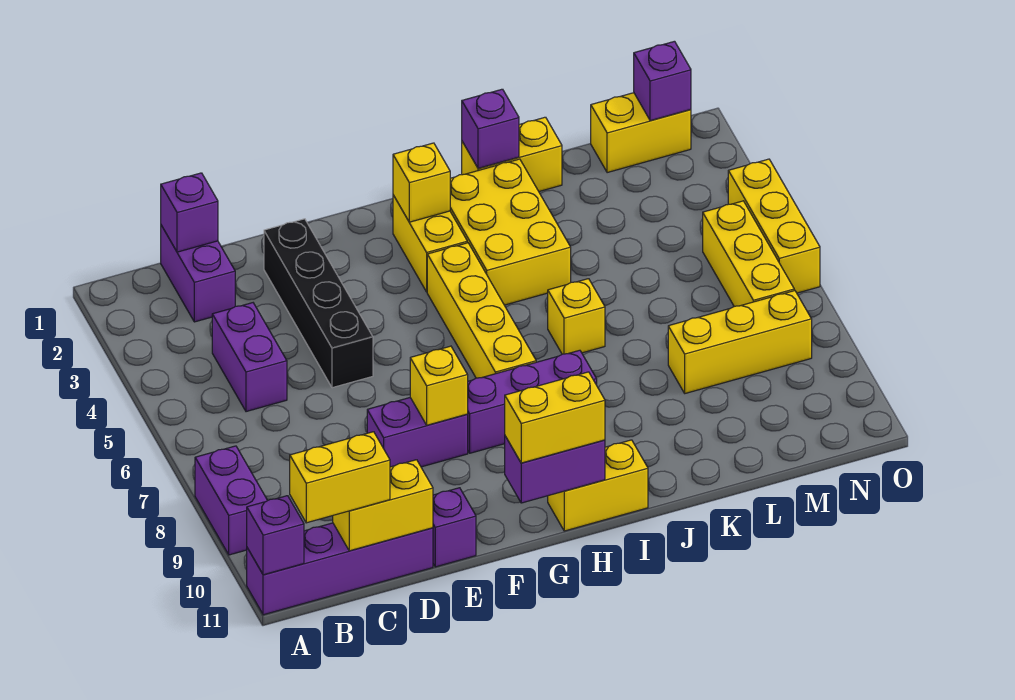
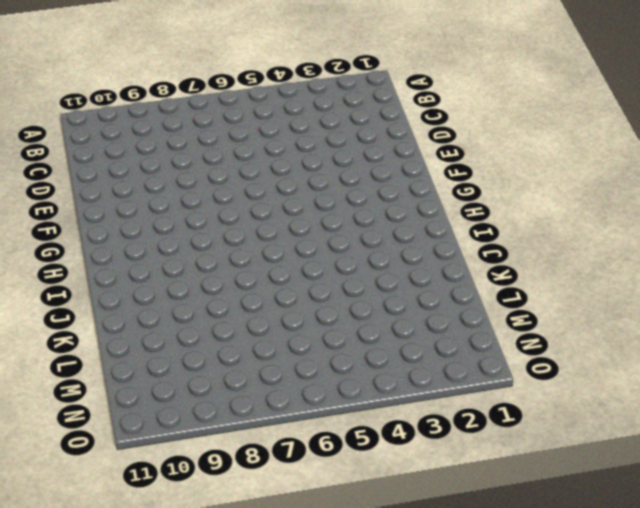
none -> purple 1x2 brick [195,446,268,555]
none -> purple 1x4 brick [247,523,433,615]
none -> purple 1x2 brick [161,225,235,322]

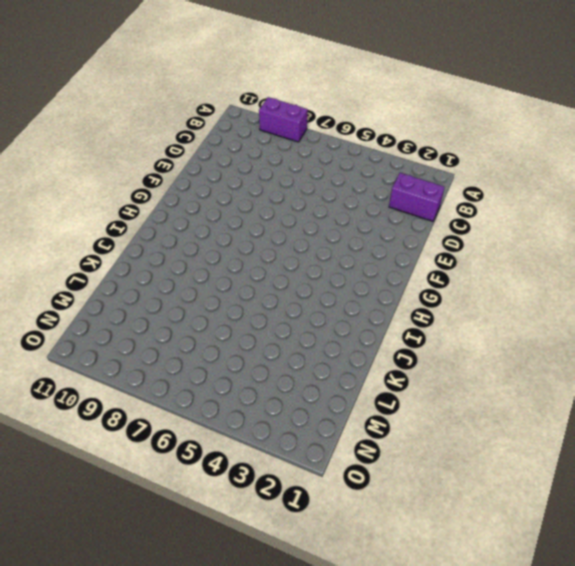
none -> purple 1x4 brick [247,523,433,615]
none -> purple 1x2 brick [212,303,287,412]
none -> black 1x4 brick [264,219,373,388]

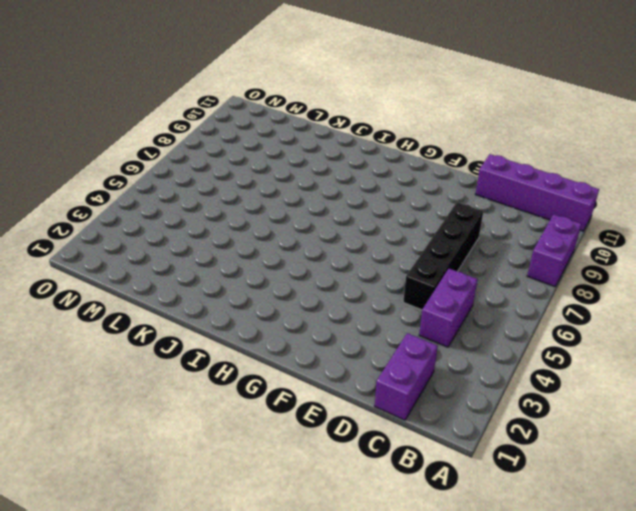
black 1x4 brick [403,202,483,310] -> black 1x4 brick moved to [264,219,373,388]
none -> purple 1x2 brick [367,398,468,467]
none -> purple 1x1 brick [433,488,476,567]
none -> purple 1x3 brick [467,350,597,453]

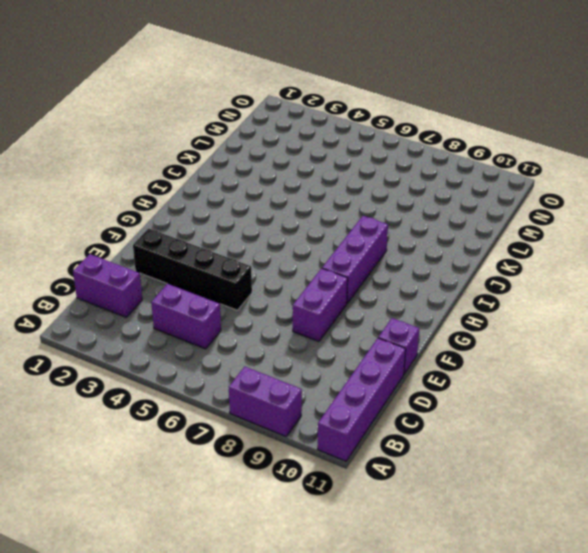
none -> yellow 1x2 brick [393,195,467,292]
none -> yellow 1x4 brick [427,243,536,378]
none -> yellow 1x2 brick [548,440,648,531]

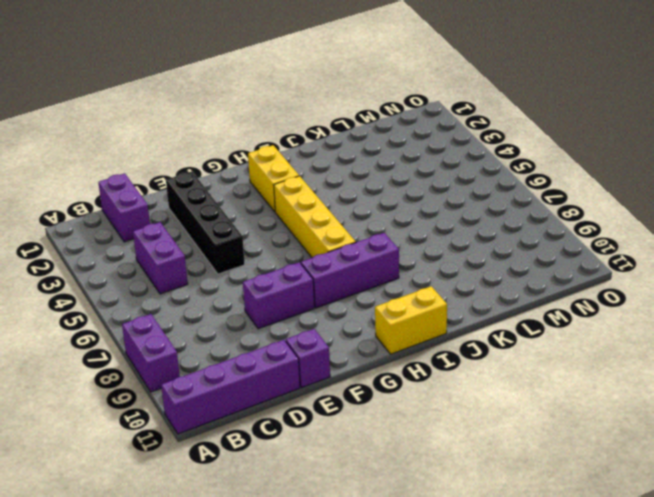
none -> yellow 2x3 brick [450,159,571,305]
none -> yellow 1x2 brick [462,117,562,191]
none -> yellow 1x1 brick [548,279,605,354]

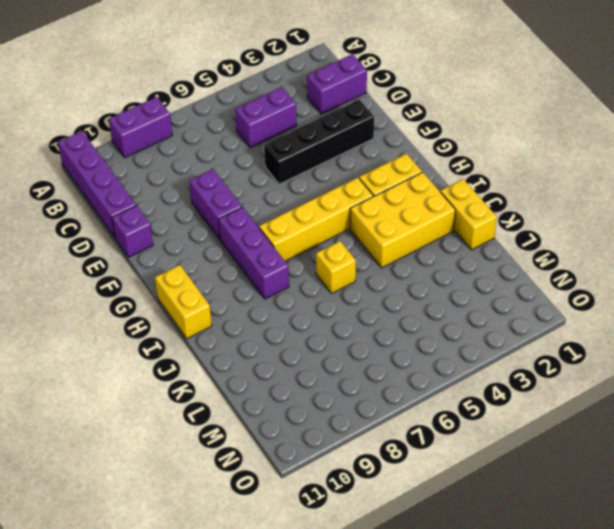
none -> yellow 1x3 brick [668,291,812,393]
none -> yellow 1x2 brick [591,93,691,173]
none -> yellow 1x3 brick [703,201,794,306]

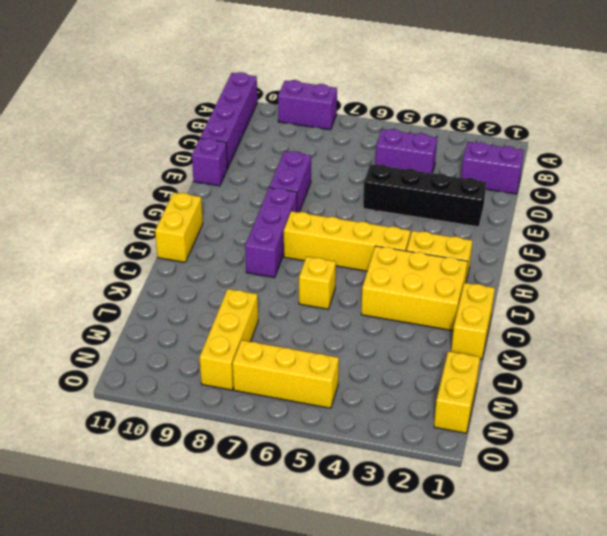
none -> yellow 1x3 brick [728,159,820,293]
none -> purple 1x1 brick [247,496,304,575]
none -> purple 1x1 brick [161,173,218,252]

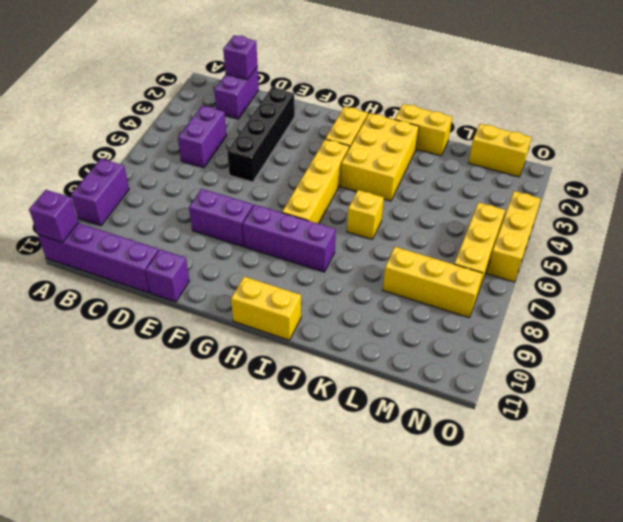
none -> yellow 1x2 brick [333,460,433,551]
none -> yellow 1x1 brick [410,346,468,425]
none -> purple 1x2 brick [505,436,605,503]

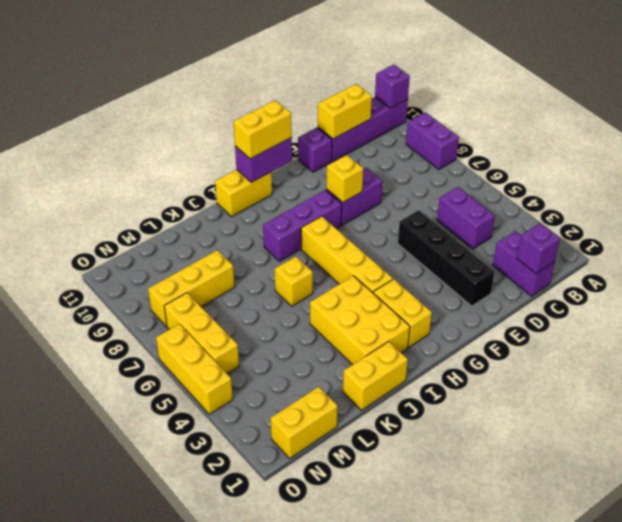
none -> yellow 1x1 brick [393,143,450,222]
none -> purple 1x1 brick [462,89,519,168]
none -> purple 1x1 brick [634,41,691,121]

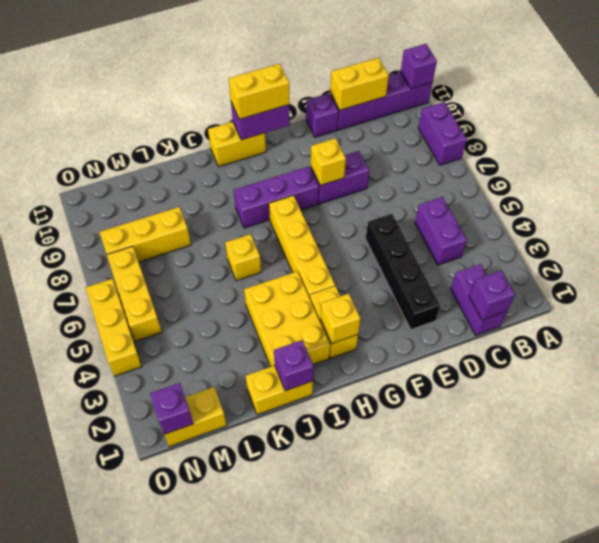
none -> yellow 1x2 brick [290,432,390,523]

